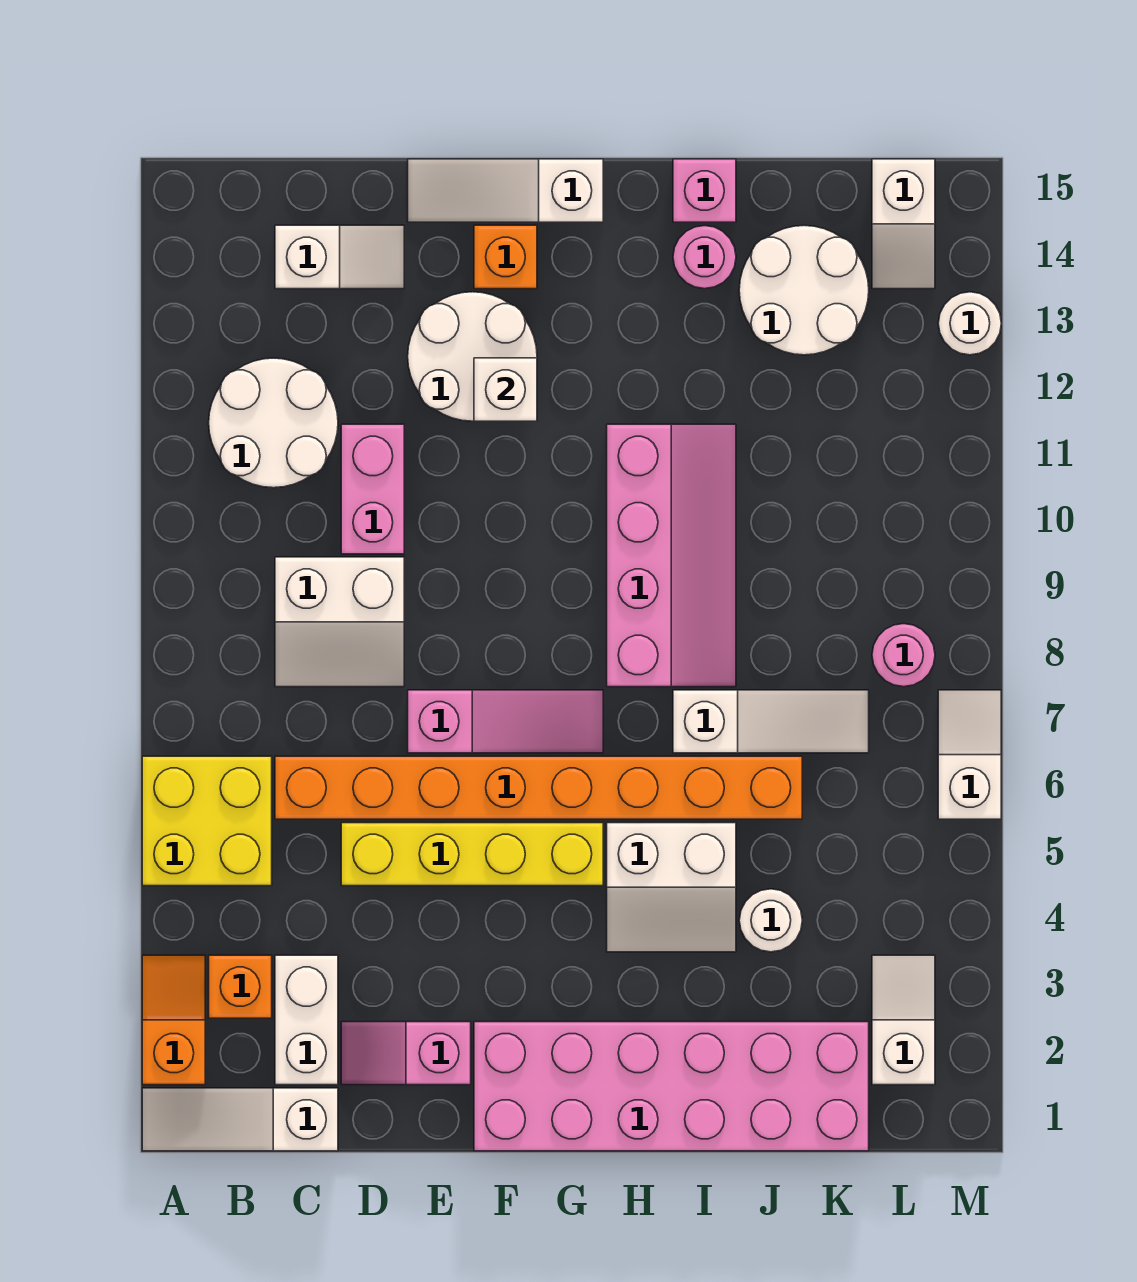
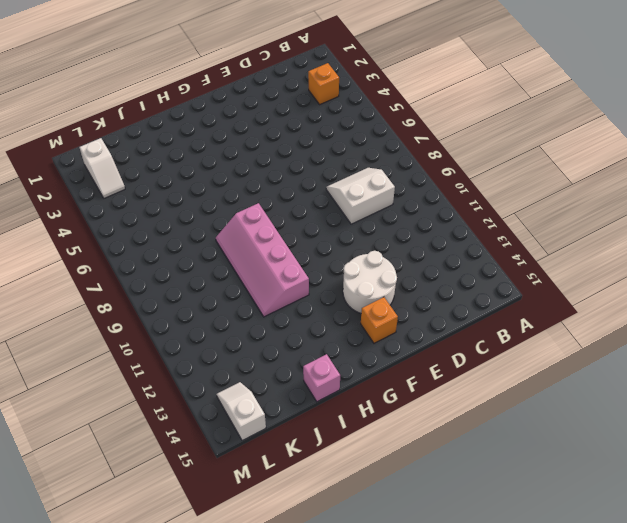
none -> white 1x3 slope [142,1088,338,1151]
none -> orange 1x2 slope [142,955,205,1085]
none -> yellow 2x2 brick [142,756,272,886]
none -> white 2x2 round brick [209,358,338,488]

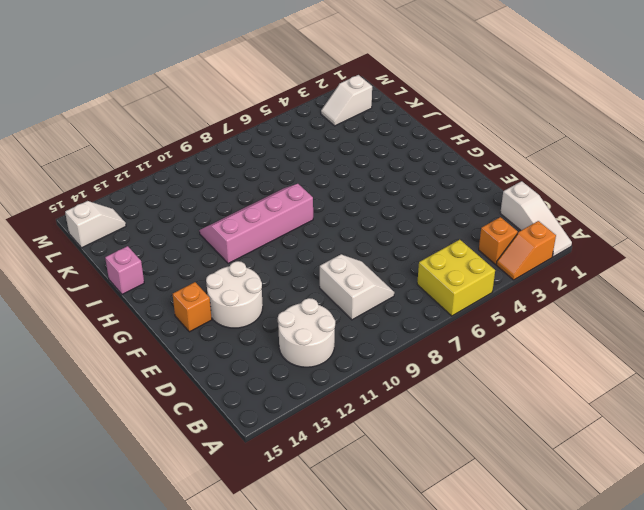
none -> white 1x2 brick [275,955,338,1085]
none -> orange 1x8 brick [275,756,802,819]
none -> white 1x2 slope [275,225,404,289]
none -> pink 1x2 slope [341,1022,471,1085]

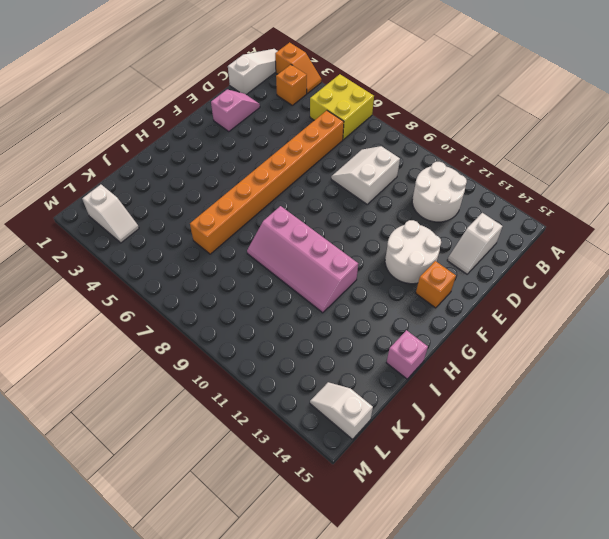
none -> white 1x2 brick [275,955,338,1085]
none -> yellow 1x4 brick [341,823,603,886]
none -> pink 1x2 brick [341,424,404,554]
none -> pink 1x3 slope [408,690,603,753]

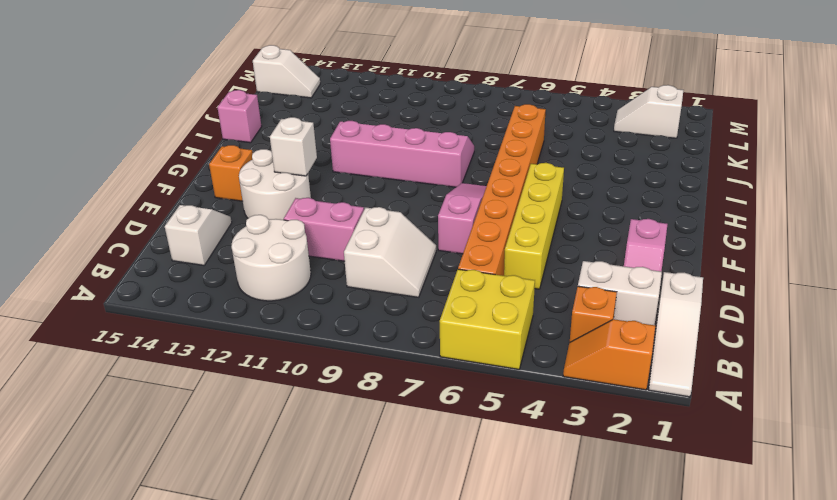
none -> white 1x3 slope [408,159,603,222]
none -> pink 2x6 brick [474,1022,869,1151]
none -> white 2x2 slope [607,823,736,952]
none -> white 1x3 slope [673,690,869,753]

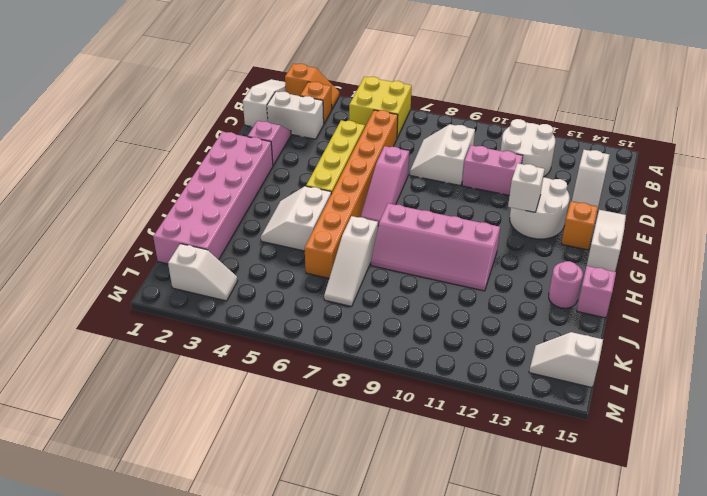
none -> white 1x1 round brick [739,889,802,952]
none -> white 2x2 round brick [739,225,869,355]
none -> pink 1x1 round brick [872,624,935,687]
none -> white 1x2 slope [938,690,1001,819]

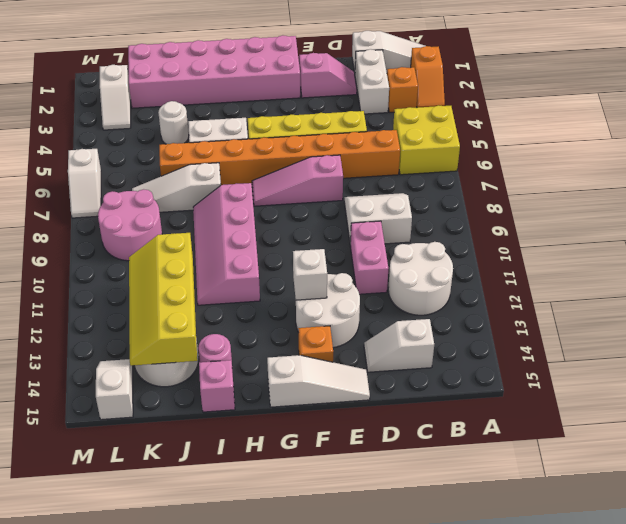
yellow 2x4 slope [129,233,197,366] -> none
pink 2x2 round brick [98,189,162,261] -> pink 1x1 round brick [872,624,935,687]
none -> white 1x1 round brick [938,292,1001,355]

